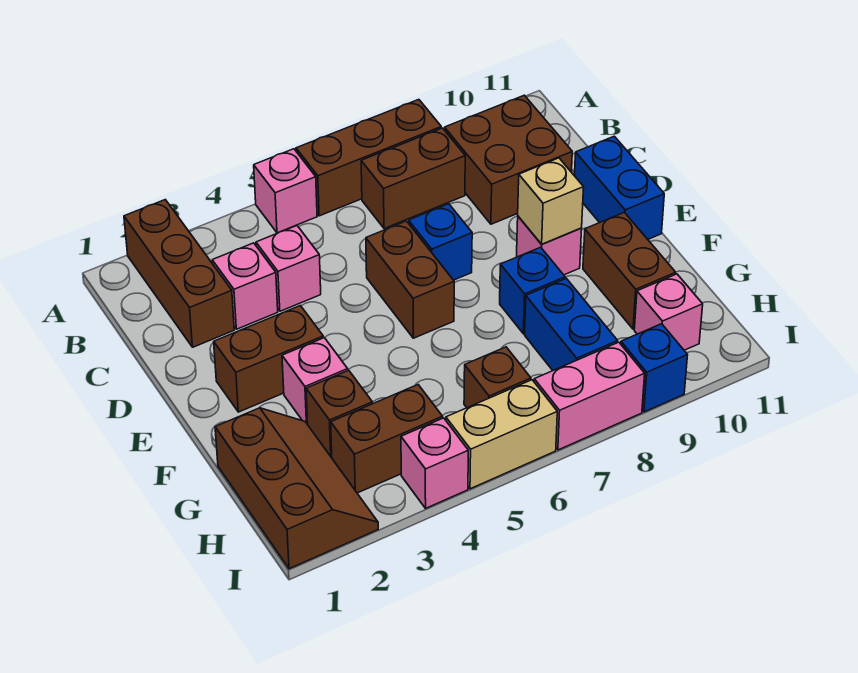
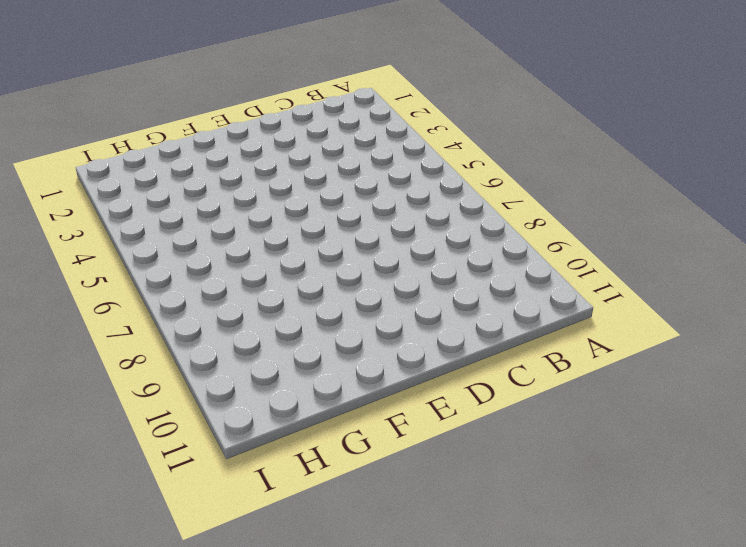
none -> brown 1x3 brick [124,200,234,347]
none -> pink 1x1 brick [254,149,317,233]
none -> brown 1x3 brick [296,100,441,216]

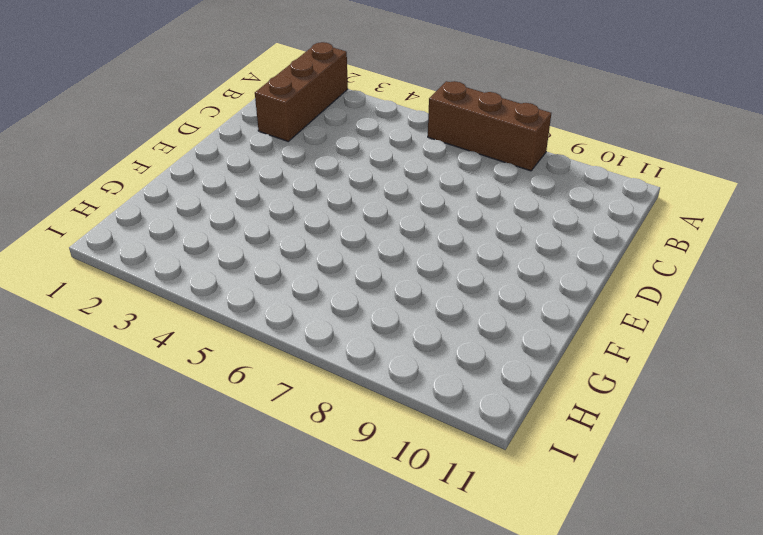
none -> pink 1x1 brick [254,149,317,233]
none -> brown 1x2 brick [361,128,465,229]
none -> brown 2x2 brick [445,95,572,224]

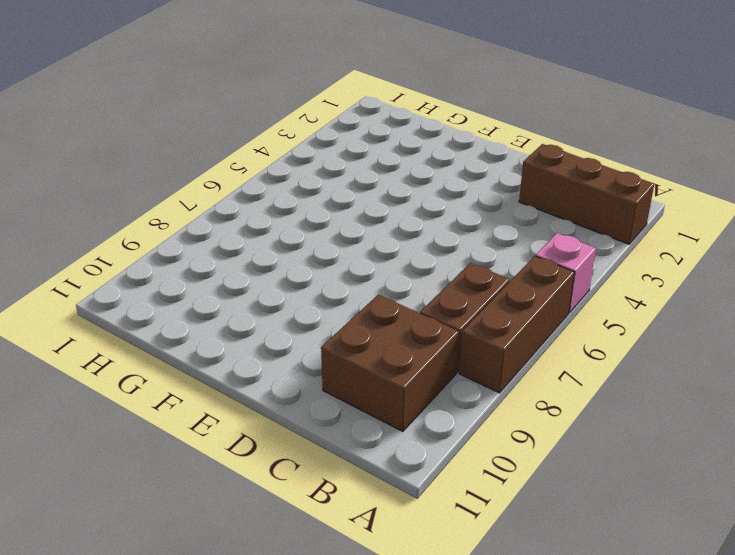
none -> pink 1x1 brick [212,243,278,329]
none -> pink 1x1 brick [256,226,321,311]
none -> brown 1x2 brick [366,221,454,338]

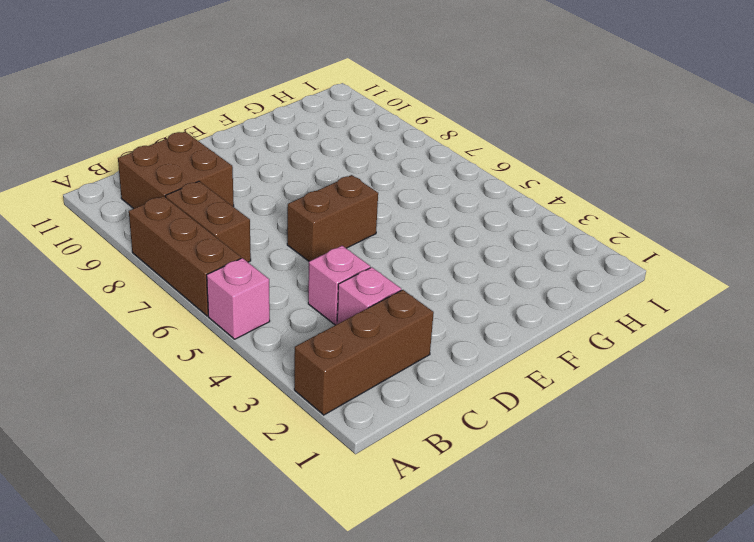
none -> blue 1x1 brick [409,204,472,280]
none -> blue 1x2 brick [575,136,664,239]
none -> brown 1x2 brick [214,306,323,412]

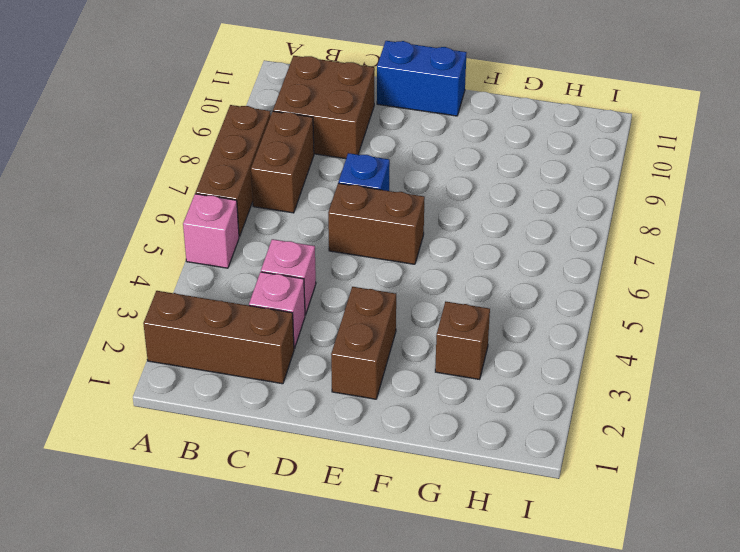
none -> pink 1x1 brick [517,216,582,275]
none -> pink 1x1 brick [282,338,348,425]
none -> blue 1x1 brick [500,247,565,334]

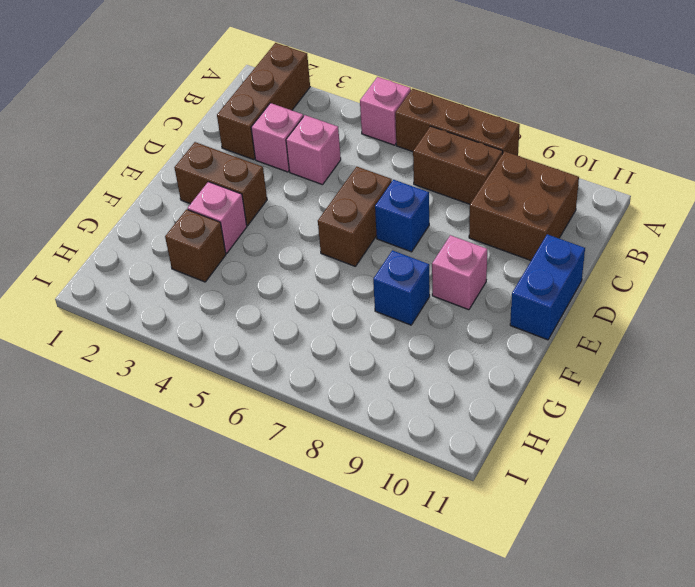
none -> brown 1x2 brick [583,212,676,329]
none -> brown 2x3 slope [215,408,378,569]
none -> blue 1x2 brick [525,278,618,370]

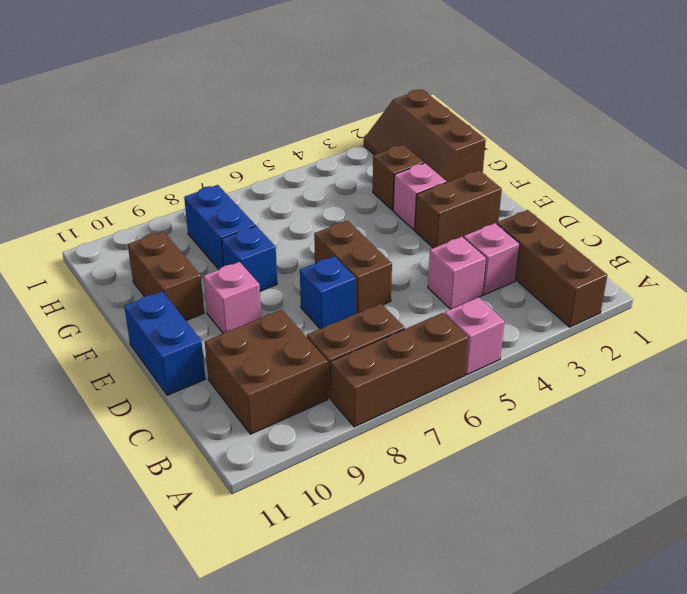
none -> brown 1x2 brick [331,385,443,493]
none -> brown 1x1 brick [464,347,531,408]
none -> pink 1x1 brick [634,274,703,350]

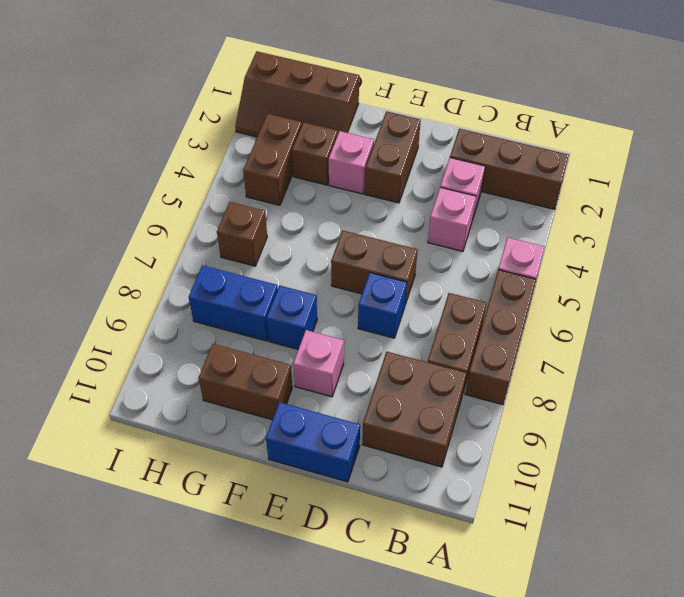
none -> pink 1x1 brick [634,274,703,350]
none -> pink 1x1 brick [401,418,468,508]
none -> tan 1x2 brick [446,380,557,489]

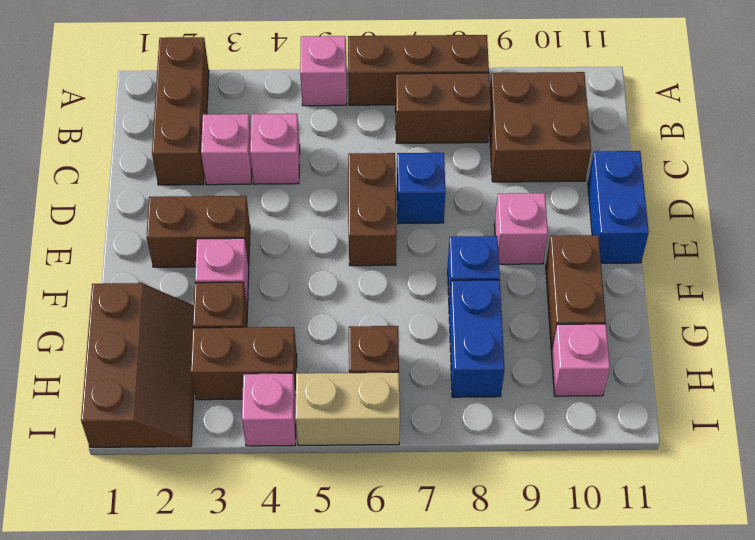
none -> pink 1x2 brick [534,342,645,450]
none -> blue 1x1 brick [621,324,688,412]
none -> tan 1x1 brick [518,158,584,244]

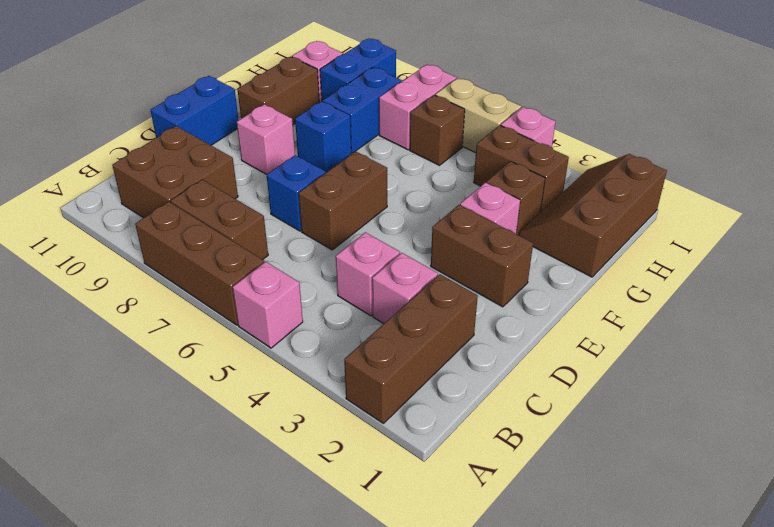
pink 1x2 brick [379,64,456,150] -> pink 1x2 brick turned to [534,342,645,450]
blue 1x2 brick [320,38,396,102] -> blue 1x1 brick [621,324,688,412]
none -> tan 1x1 brick [518,158,584,244]

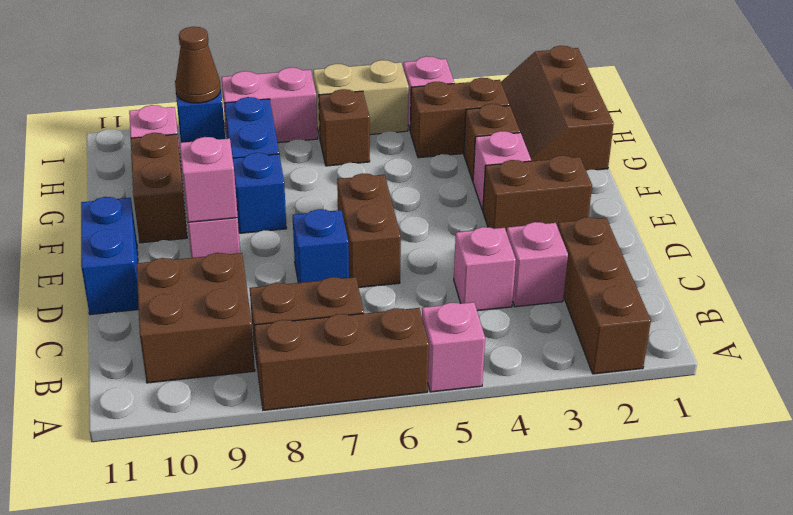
pink 1x1 brick [180,137,238,222] -> tan 1x1 brick [518,158,584,244]
brown 1x1 cone [175,27,221,103] -> none

